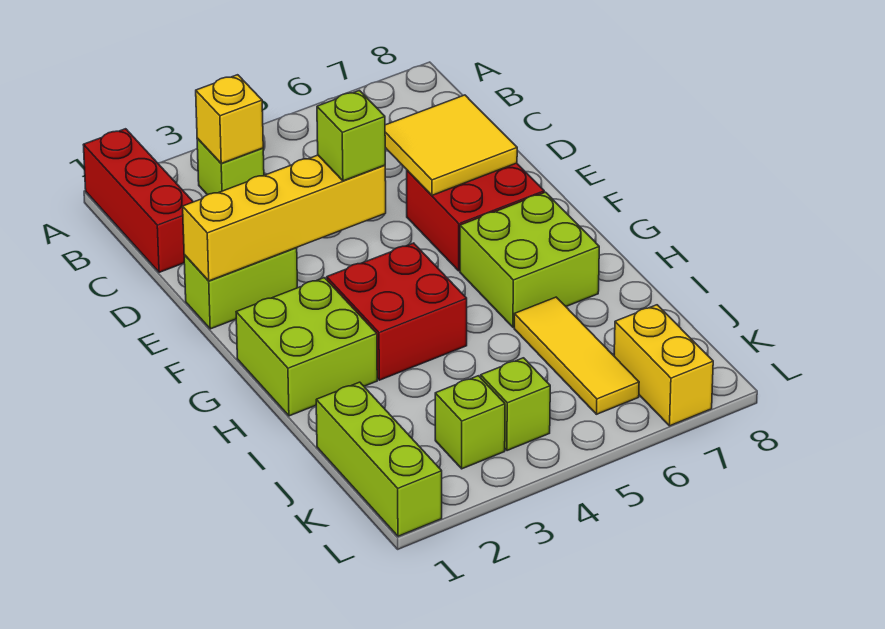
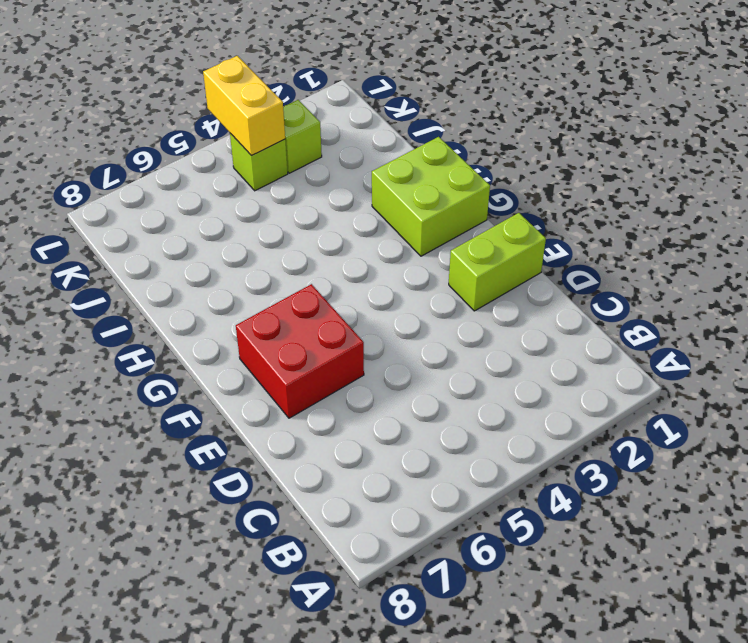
yellow 1x2 brick [203,56,285,155] -> yellow 1x2 brick moved to [614,305,713,426]
none -> red 1x3 brick [84,129,193,272]
none -> lime 1x1 brick [197,139,264,195]
none -> red 2x2 brick [327,243,467,380]

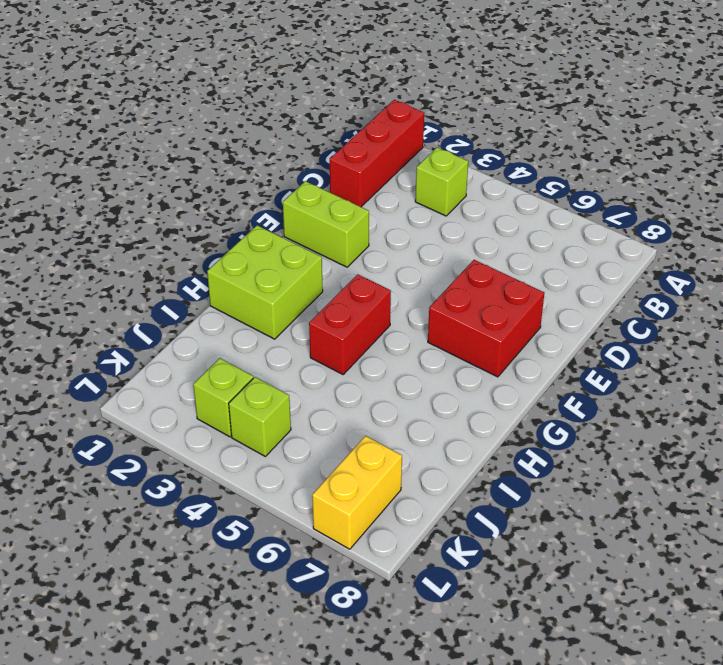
red 1x2 brick [309,274,391,374] -> red 2x2 brick [327,243,467,380]
none -> lime 2x2 brick [460,192,599,327]
none -> yellow 1x3 tile [514,297,639,414]
none -> lime 1x3 brick [316,382,442,536]

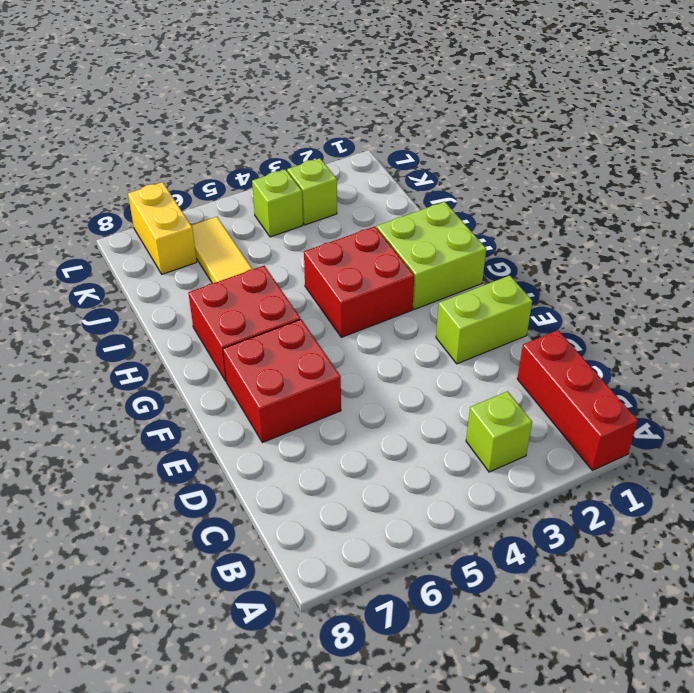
red 2x2 brick [188,266,300,382] -> lime 2x2 brick [460,192,599,327]
none -> lime 1x3 brick [316,382,442,536]
none -> yellow 1x1 brick [196,75,263,163]
none -> yellow 2x2 tile [385,95,517,195]

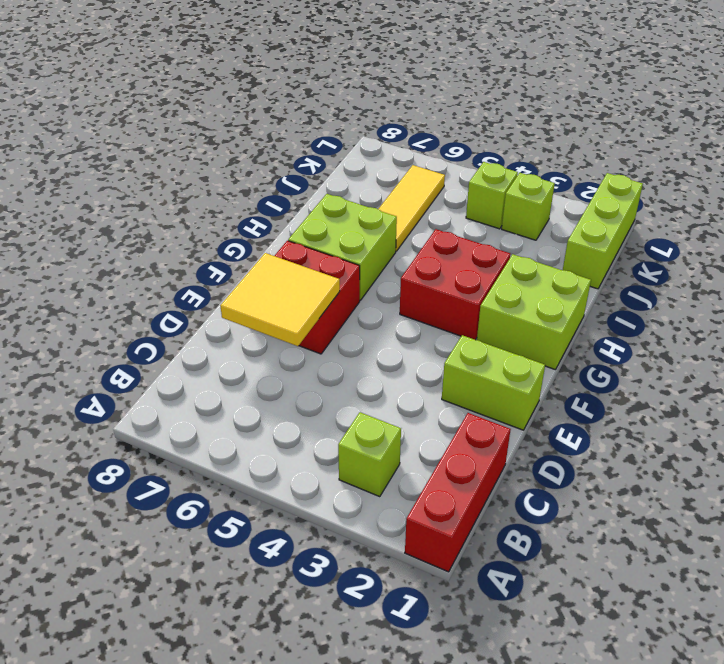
none -> yellow 1x2 brick [614,305,713,426]
none -> yellow 1x1 brick [196,75,263,163]
none -> yellow 1x4 brick [183,155,386,281]

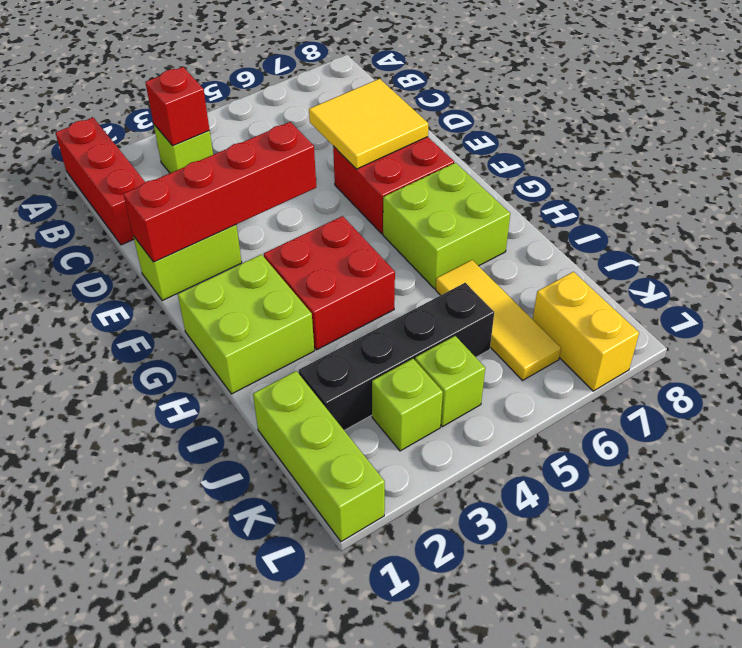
red 1x1 brick [145,67,210,146] -> yellow 1x1 brick [196,75,263,163]
red 1x4 brick [123,122,316,262] -> yellow 1x4 brick [183,155,386,281]
black 1x4 brick [299,283,494,430] -> none
none -> lime 1x1 brick [317,90,385,181]

